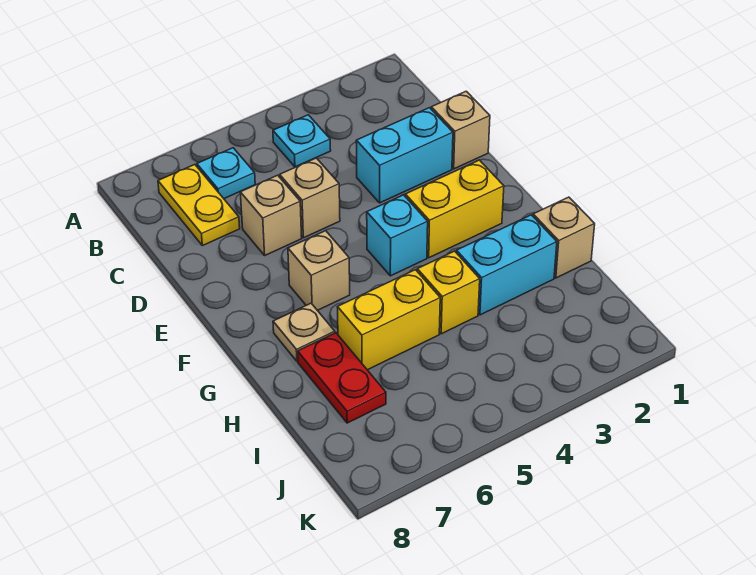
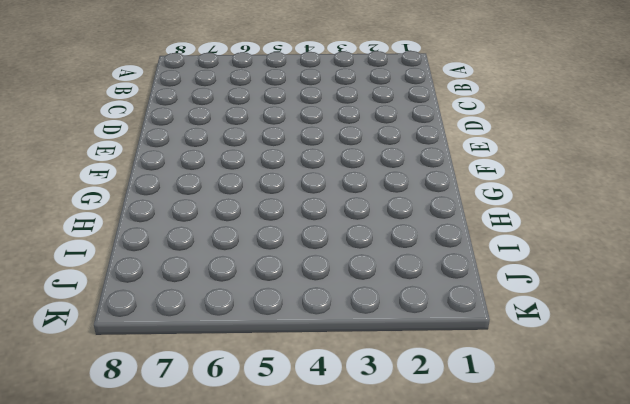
none -> cyan 1x1 plate [273,115,331,167]
none -> cyan 1x1 plate [197,148,255,199]
none -> yellow 1x2 plate [158,165,240,246]

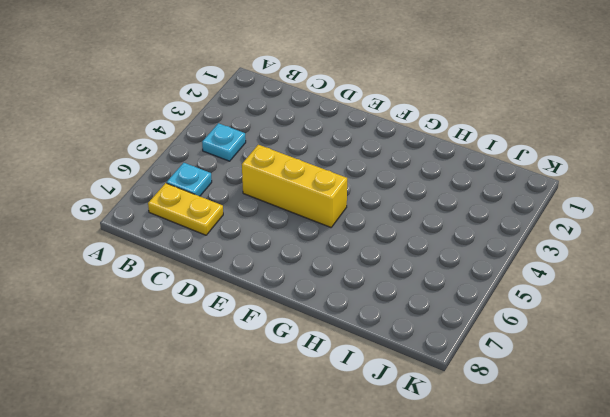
yellow 1x3 brick [242,145,347,227] -> tan 1x1 brick [280,158,340,238]
none -> tan 1x1 brick [431,91,490,169]
none -> cyan 1x2 brick [356,108,453,203]
none -> tan 1x1 brick [240,175,302,255]

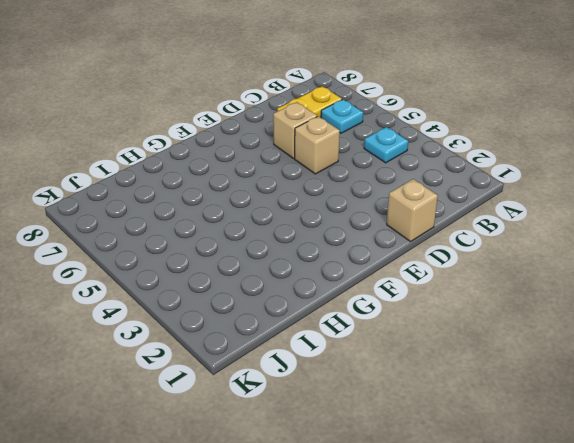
none -> cyan 1x2 brick [356,108,453,203]
none -> yellow 1x2 brick [405,160,504,258]
none -> cyan 1x1 brick [367,195,428,276]

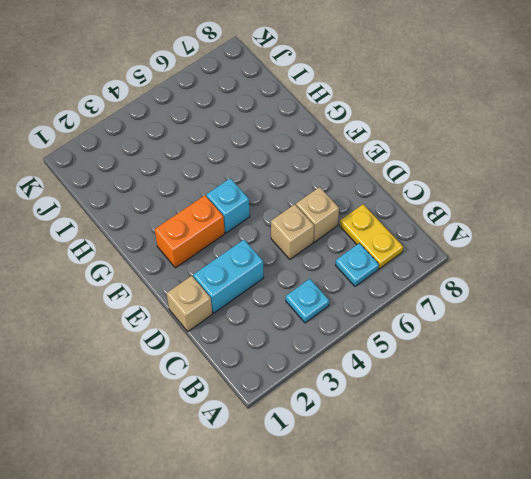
orange 1x2 brick [155,195,225,268] -> yellow 1x2 brick [405,160,504,258]
none -> tan 1x1 brick [288,231,350,310]
none -> tan 1x1 plate [273,303,335,361]
none -> tan 1x1 brick [533,197,595,278]

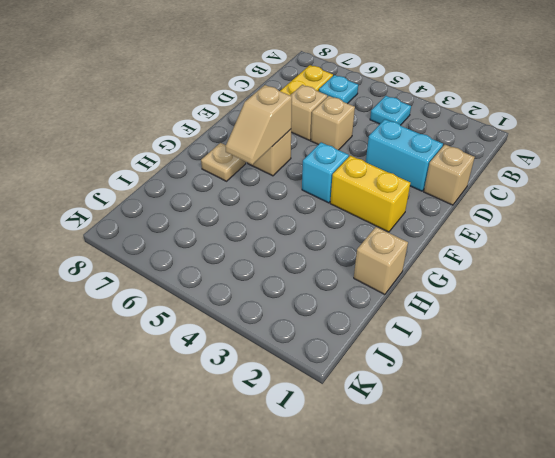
tan 1x2 slope [225,85,292,165] -> none
none -> cyan 1x2 brick [456,215,557,315]
none -> yellow 1x1 brick [417,251,480,334]
none -> yellow 1x2 brick [338,270,440,370]

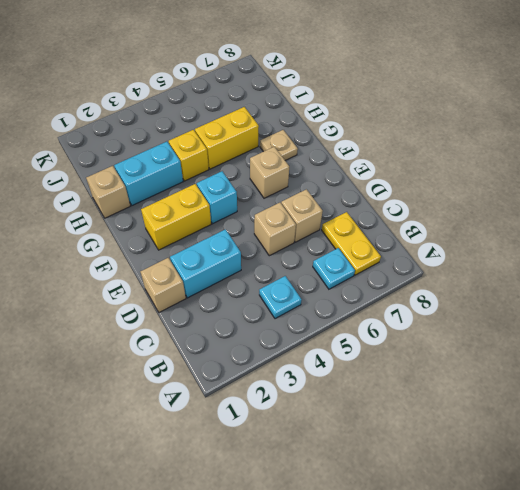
none -> red 1x2 plate [298,333,386,423]

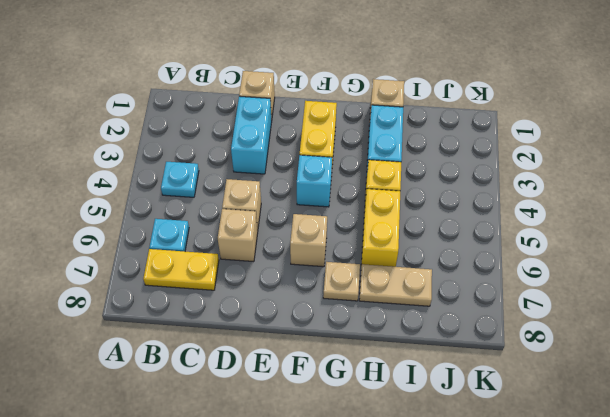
tan 1x2 plate [359,264,432,306] -> red 1x2 plate [298,333,386,423]

